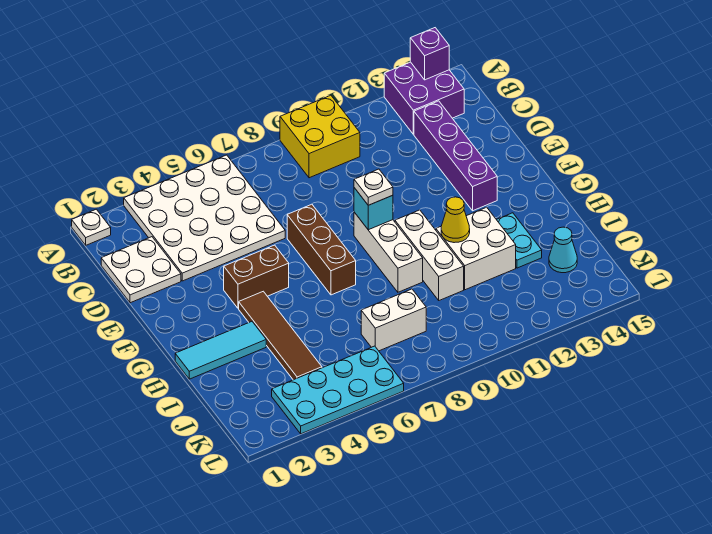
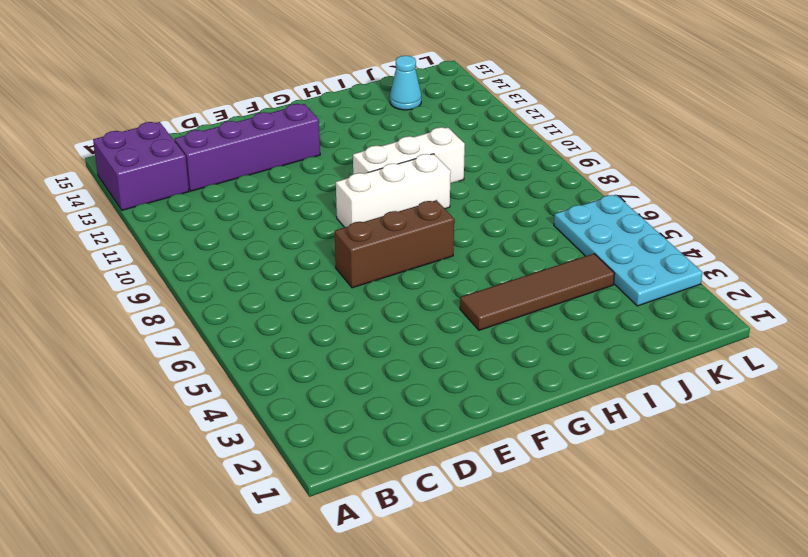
none -> white 1x1 plate [72,209,111,245]
none -> white 4x4 plate [124,155,285,281]
none -> yellow 2x2 brick [280,95,360,178]

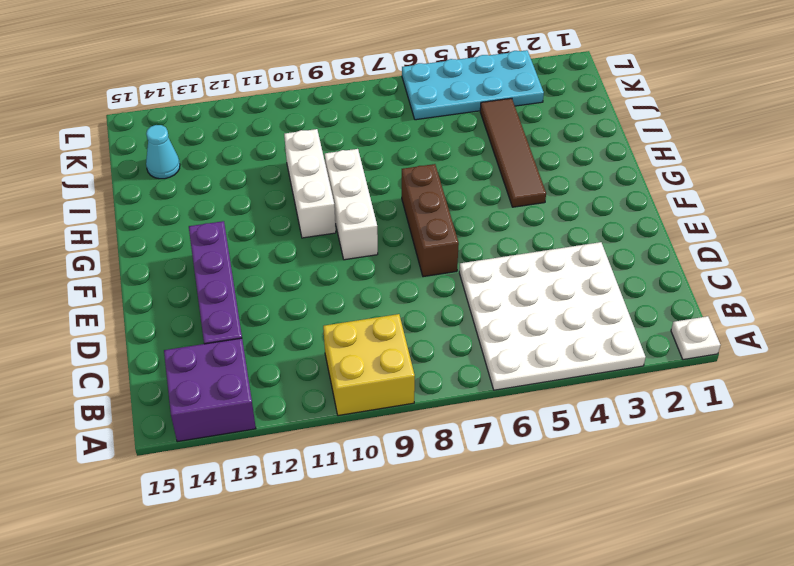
none -> white 2x2 plate [101,237,181,303]
none -> brown 1x2 brick [224,245,289,308]
none -> cyan 1x3 tile [175,322,266,379]

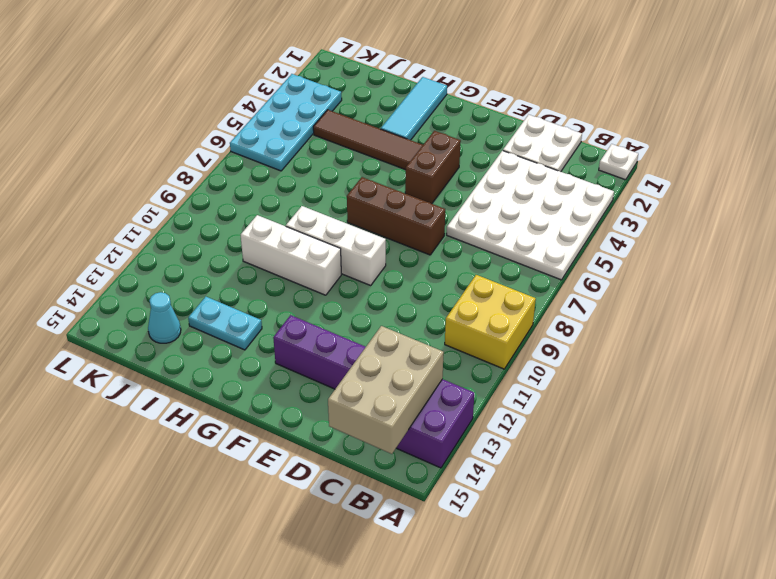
tan 2x3 brick [328,326,444,454] -> none
none -> white 2x2 brick [436,207,516,290]
none -> white 1x2 brick [361,289,426,351]
none -> purple 1x1 brick [410,28,449,80]

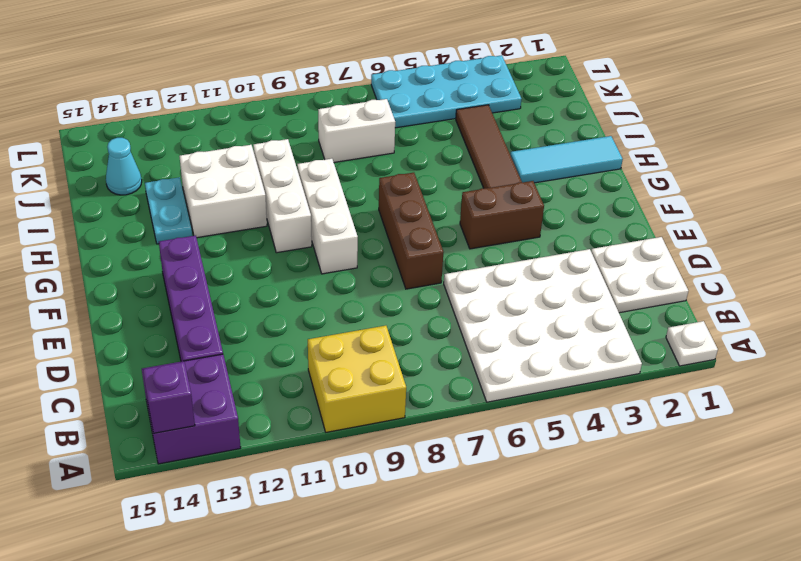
none -> cyan 1x1 brick [354,188,393,230]
none -> yellow 1x1 cone [441,197,470,243]
none -> white 1x1 plate [354,169,393,205]

